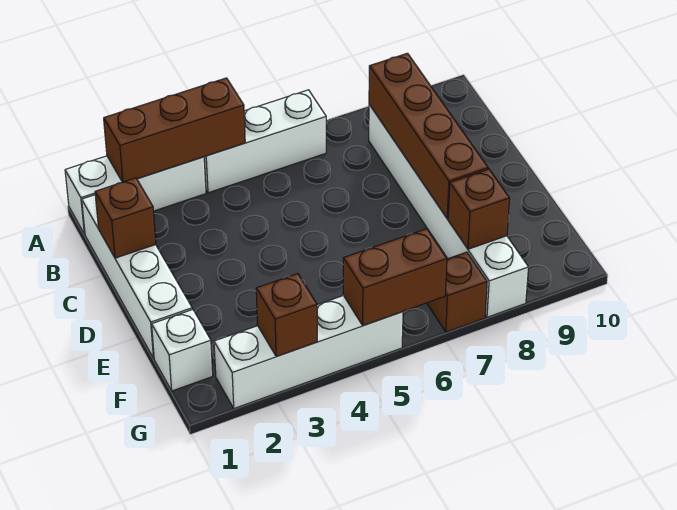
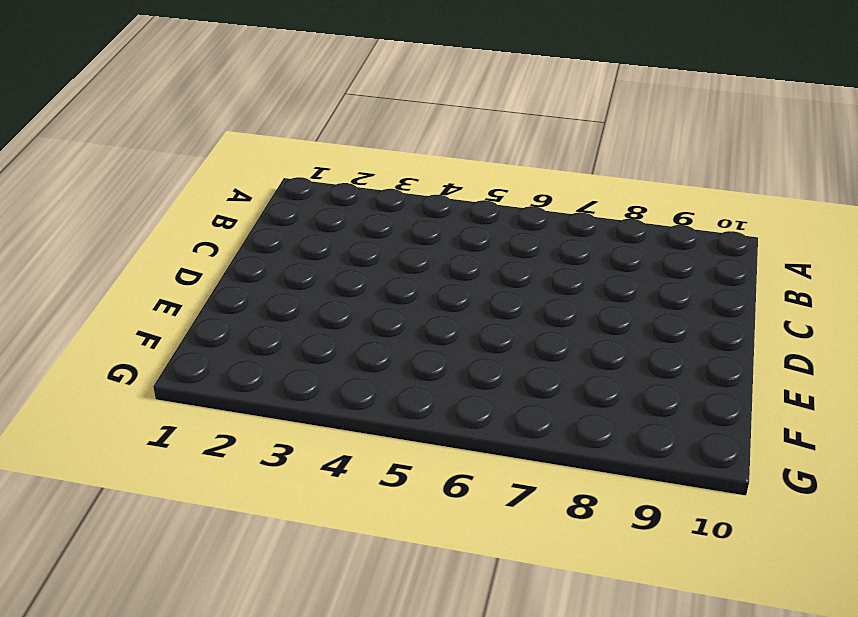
none -> white 1x3 brick [65,156,206,234]
none -> white 1x3 brick [204,90,326,193]
none -> white 1x4 brick [82,195,192,358]

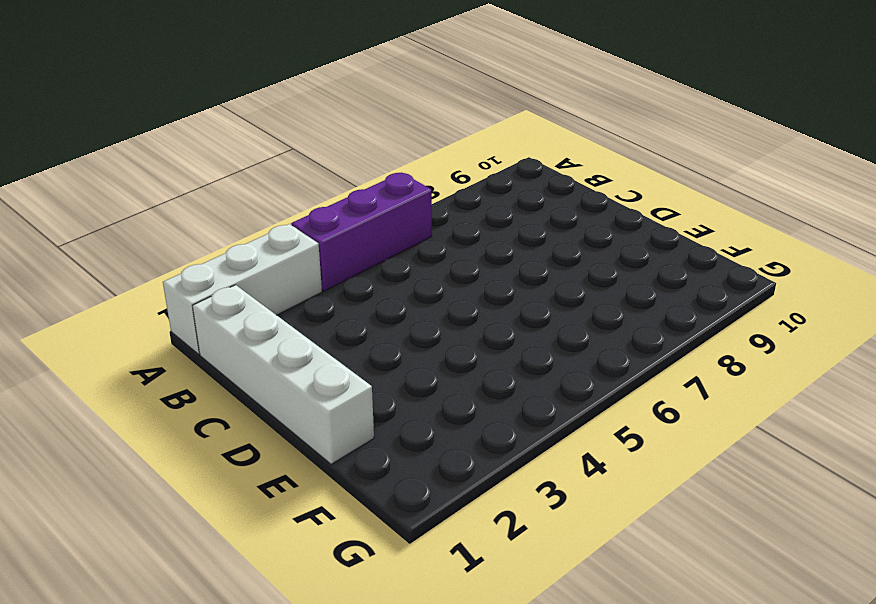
purple 1x3 brick [291,172,432,291] -> white 1x3 brick [204,90,326,193]
none -> white 1x6 brick [369,104,529,317]
none -> white 1x1 brick [152,309,213,391]
none -> white 1x4 brick [214,296,403,409]

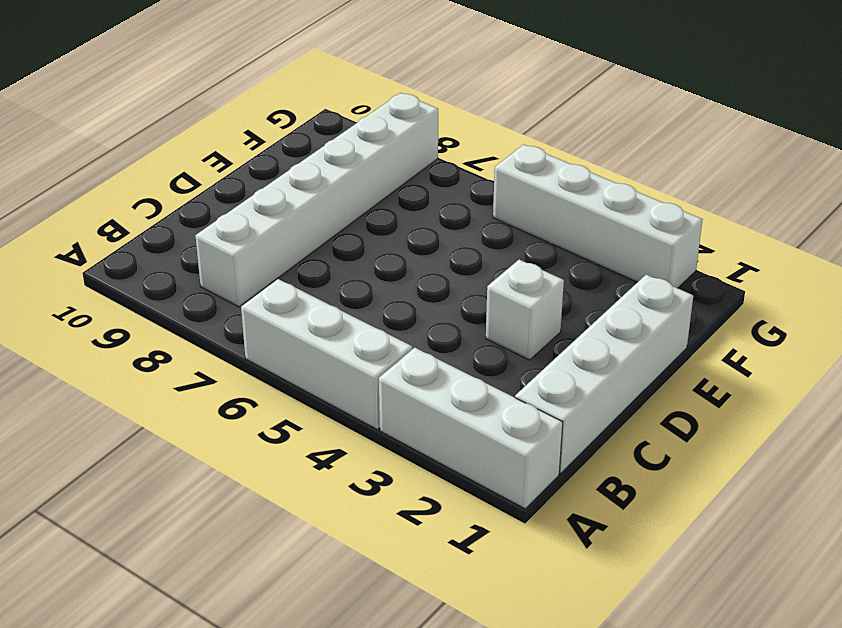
white 1x1 brick [486,260,564,360] -> white 1x1 brick moved to [152,309,213,391]
none -> brown 1x1 brick [427,252,487,332]
none -> brown 1x3 brick [104,78,245,182]
none -> brown 1x4 brick [369,53,488,219]

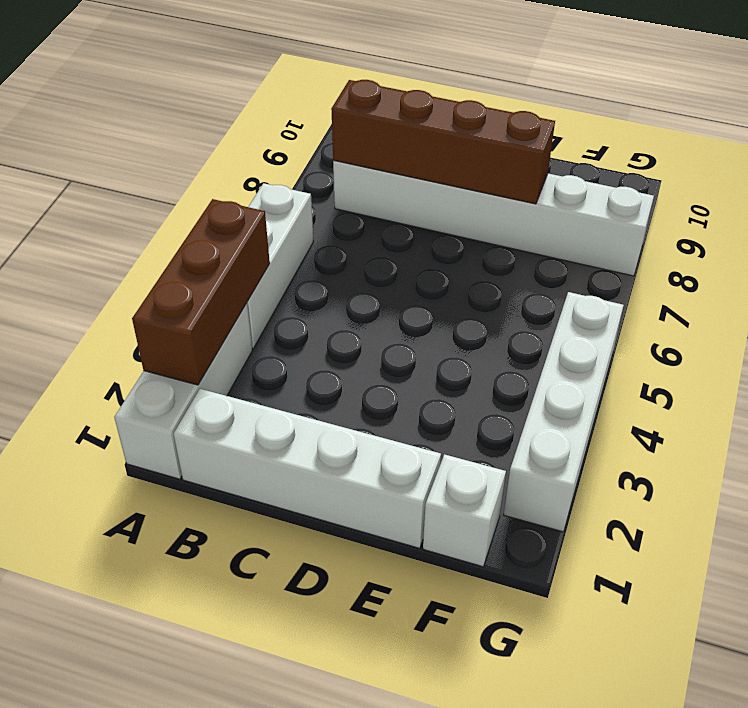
none -> brown 1x1 brick [427,252,487,332]
none -> brown 1x1 brick [95,178,156,258]
none -> brown 1x1 brick [448,169,510,249]

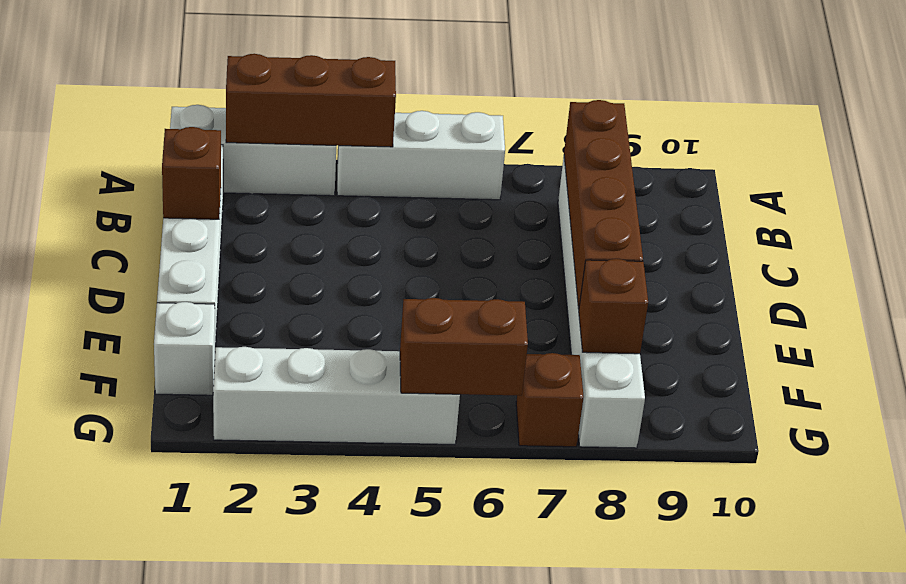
none -> brown 1x1 brick [256,274,317,357]

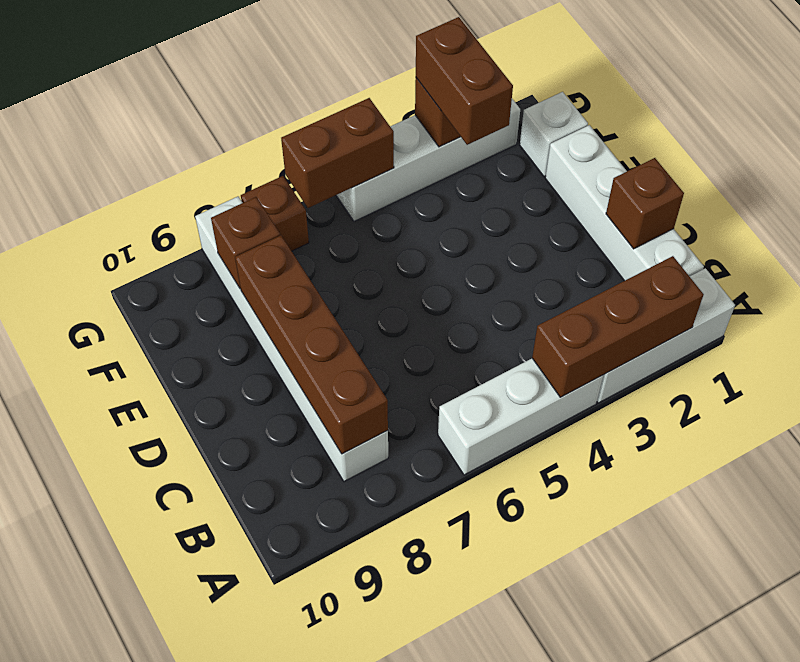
brown 1x2 brick [416,17,513,145] -> none

